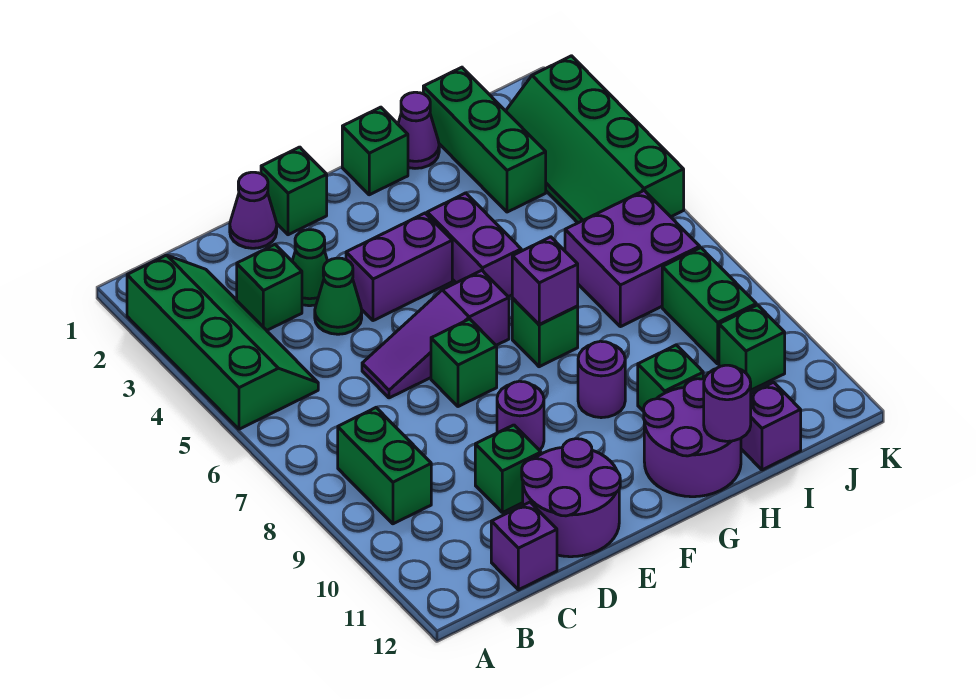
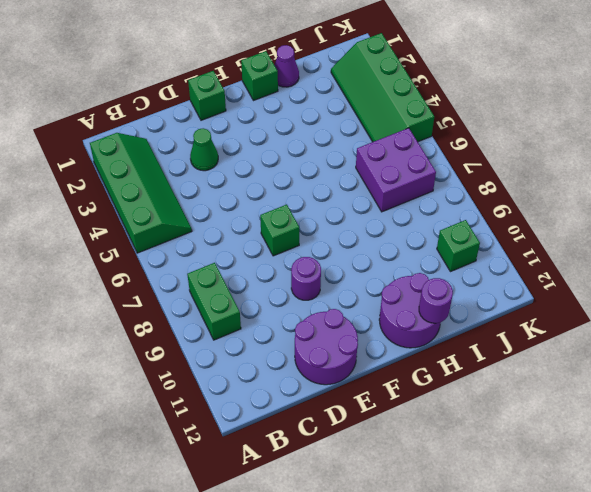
none -> green 1x1 brick [237,244,302,330]
none -> purple 1x1 brick [491,502,557,590]
none -> purple 1x1 cone [230,172,277,248]

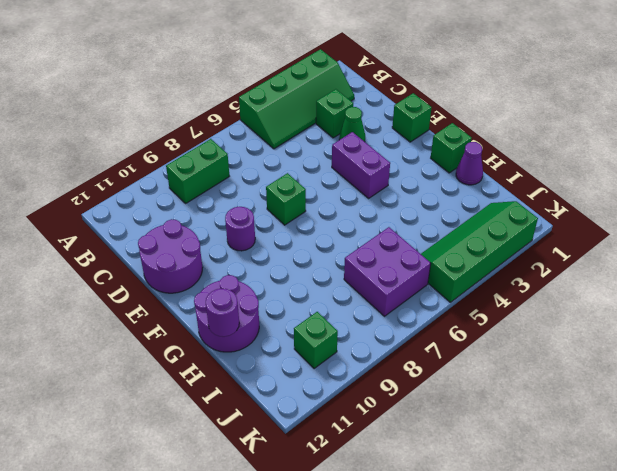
none -> purple 1x1 brick [491,502,557,590]
none -> purple 1x1 cone [230,172,277,248]
none -> green 1x1 cone [315,258,362,334]

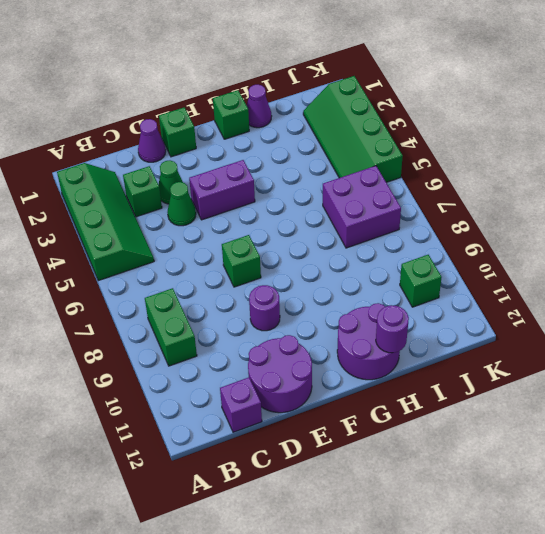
none -> purple 1x3 slope [362,270,509,398]
none -> green 1x1 brick [475,425,541,512]
none -> purple 1x2 brick [427,193,521,297]

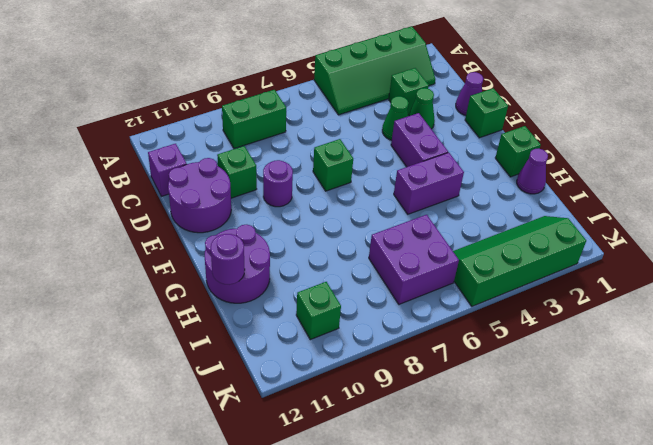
none -> purple 1x3 slope [362,270,509,398]
none -> green 1x1 brick [512,298,578,367]
none -> purple 1x1 round brick [578,341,625,418]

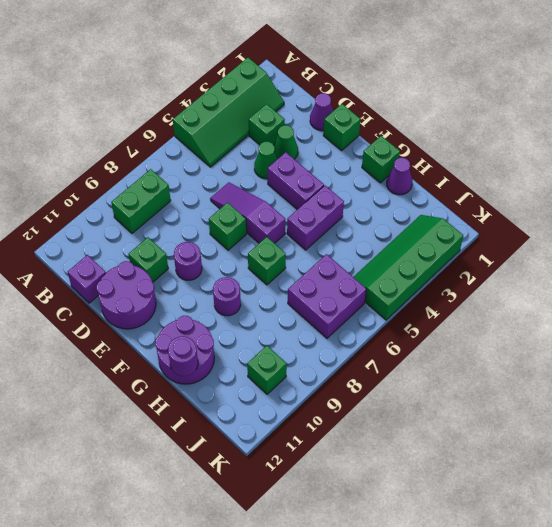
none -> green 1x1 brick [638,345,703,411]
none -> green 1x3 brick [423,67,546,212]
none -> purple 1x1 brick [741,382,801,470]

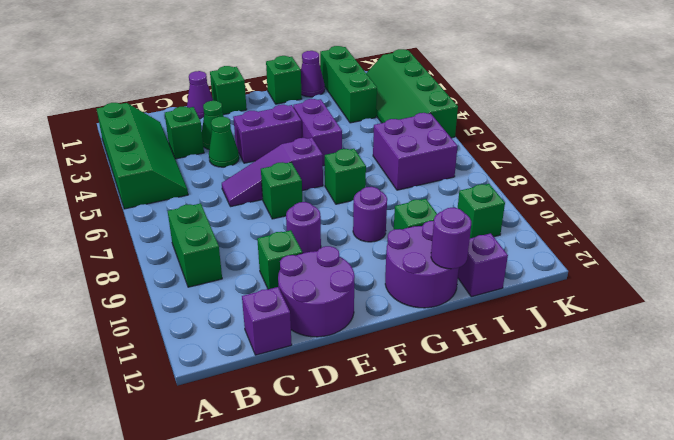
none -> green 1x2 brick [662,248,756,364]
none -> purple 1x1 brick [512,237,578,324]

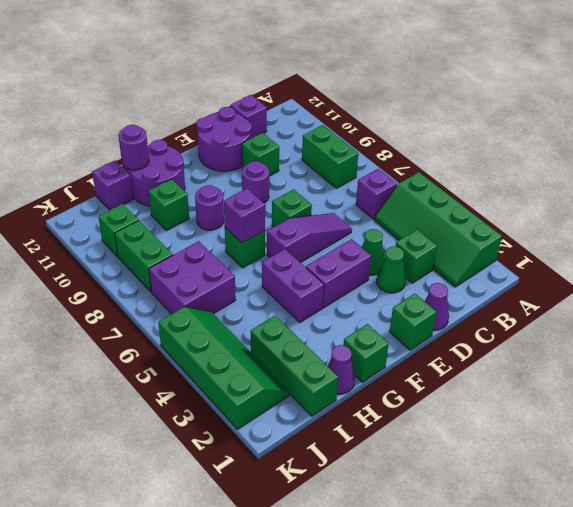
purple 1x1 brick [356,169,397,219] -> none

